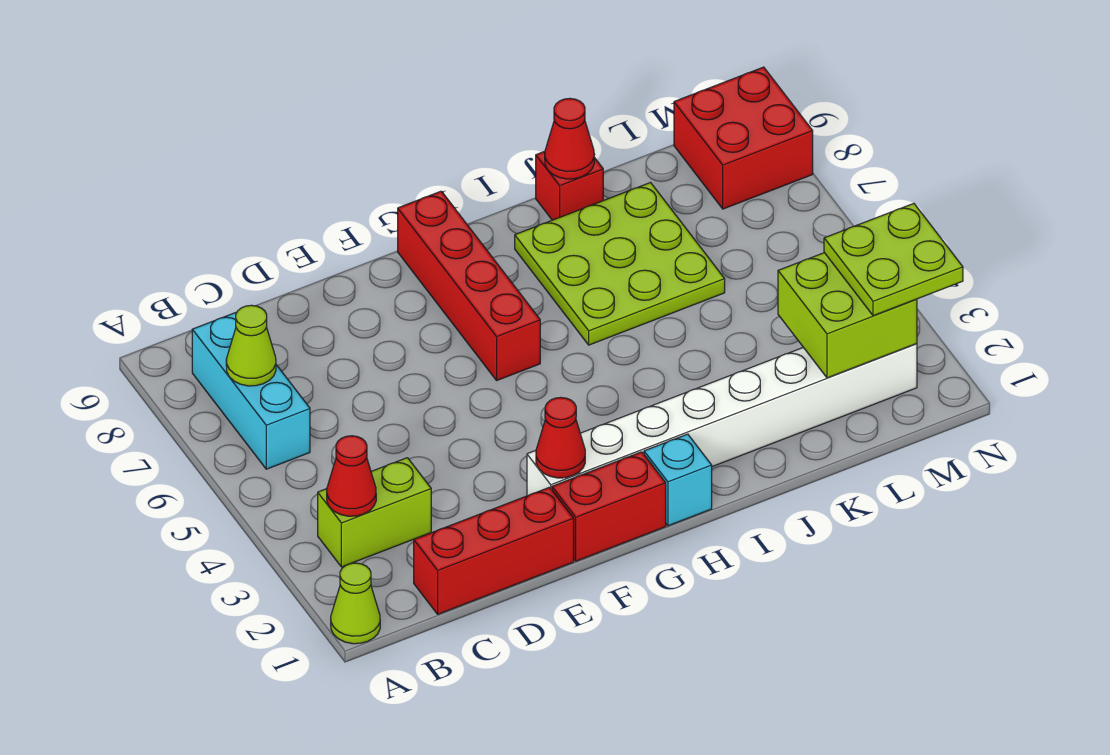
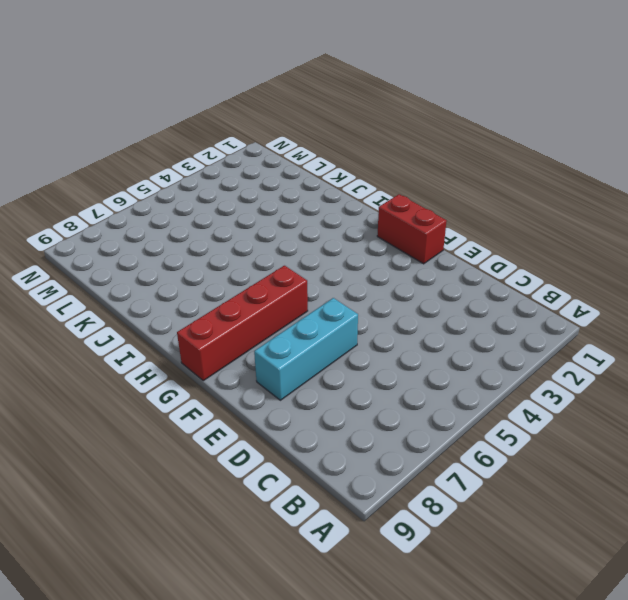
cyan 1x3 brick [254,298,358,400] -> cyan 1x3 brick moved to [192,313,310,469]
none -> lime 1x1 cone [331,563,380,644]
none -> lime 1x2 brick [318,458,431,567]
none -> red 1x3 brick [414,487,574,614]

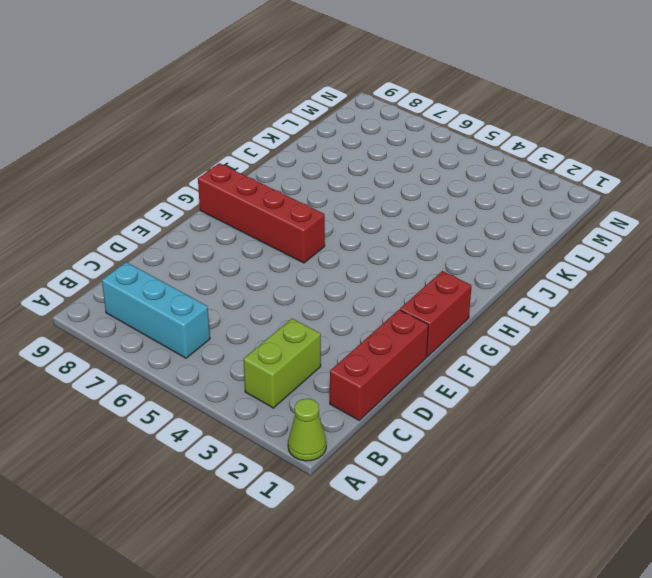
none -> white 1x8 brick [527,344,917,496]
none -> cyan 1x1 brick [644,434,712,526]
none -> lime 3x3 plate [515,183,725,345]

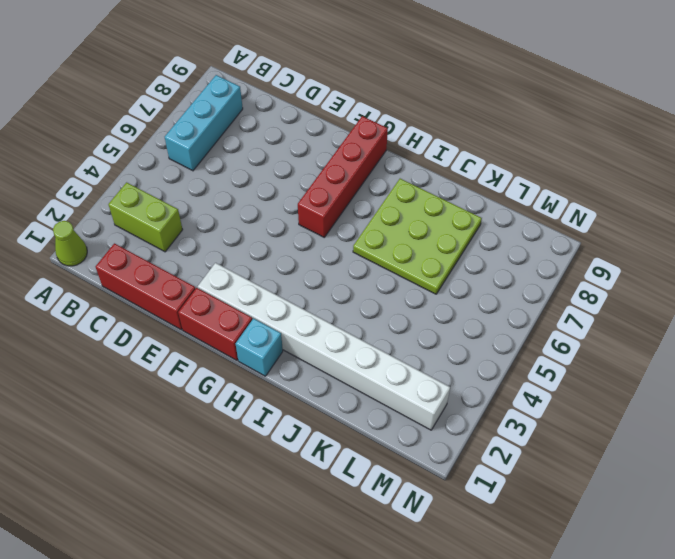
none -> red 1x1 brick [536,151,603,220]
none -> red 2x2 brick [674,67,813,209]
none -> red 1x1 cone [327,436,376,516]

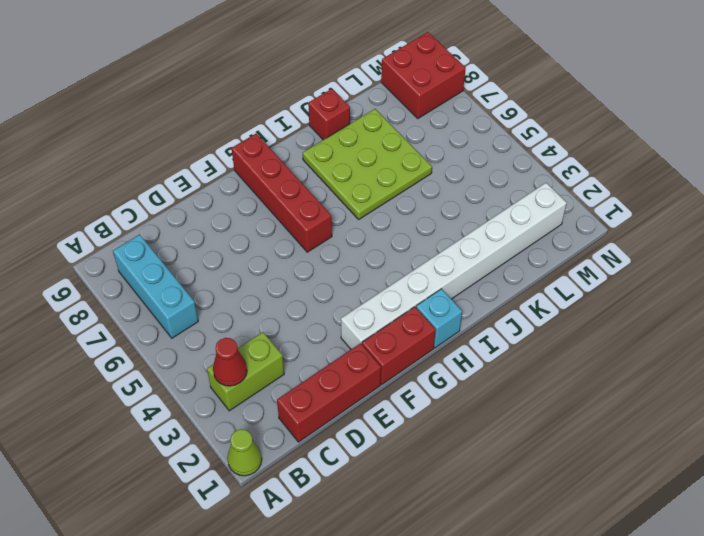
none -> lime 1x1 cone [226,305,276,386]
none -> red 1x1 cone [536,398,585,478]
none -> red 1x1 cone [545,98,594,179]

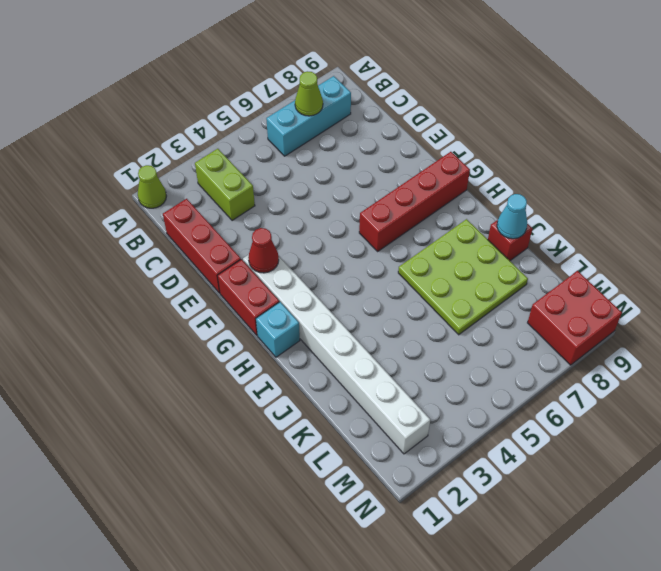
cyan 1x1 cone [497,194,527,239] -> red 1x1 cone [545,98,594,179]
none -> red 1x1 cone [327,436,376,516]
none -> lime 2x2 brick [778,253,917,378]
none -> lime 2x2 plate [824,203,963,316]

